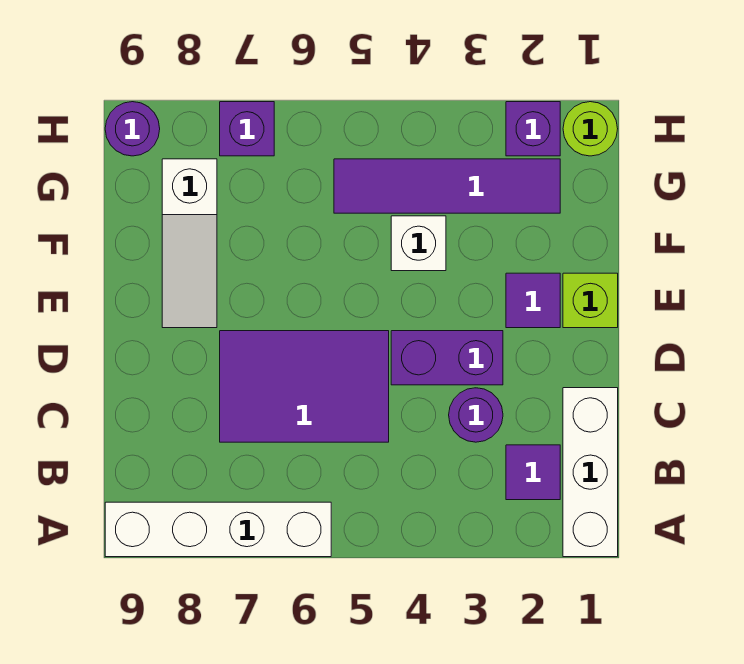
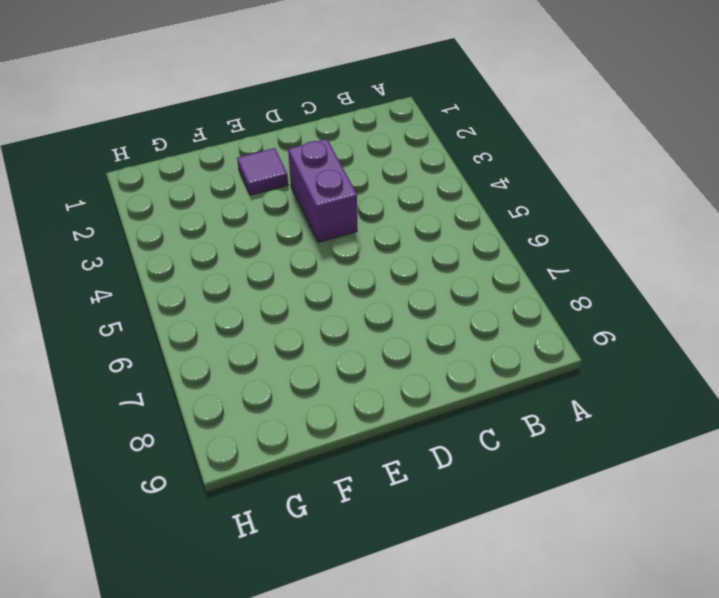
none -> white 1x3 brick [563,388,618,557]
none -> white 1x4 brick [105,502,331,557]
none -> purple 1x1 tile [506,445,560,500]

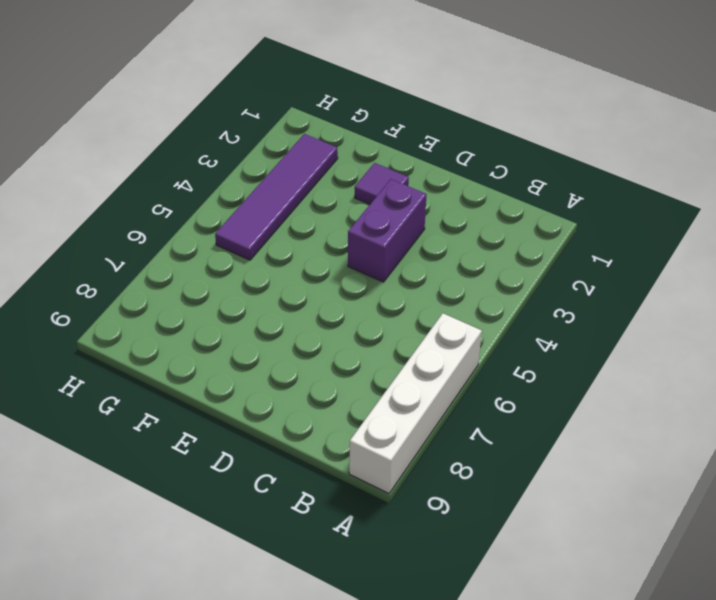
none -> white 1x3 brick [563,388,618,557]
none -> purple 1x1 tile [506,445,560,500]
none -> purple 1x1 round brick [449,388,503,442]

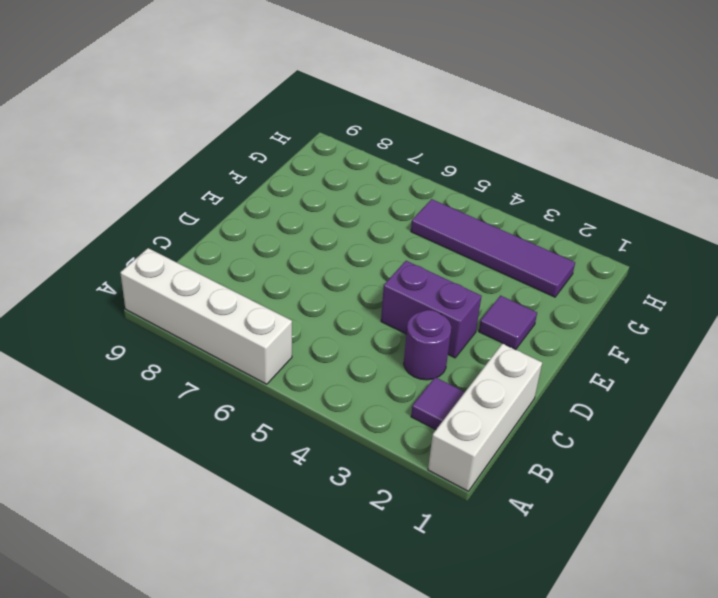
none -> purple 2x3 tile [220,331,389,442]
none -> lime 1x1 brick [563,273,618,328]
none -> white 1x3 slope [162,159,217,328]

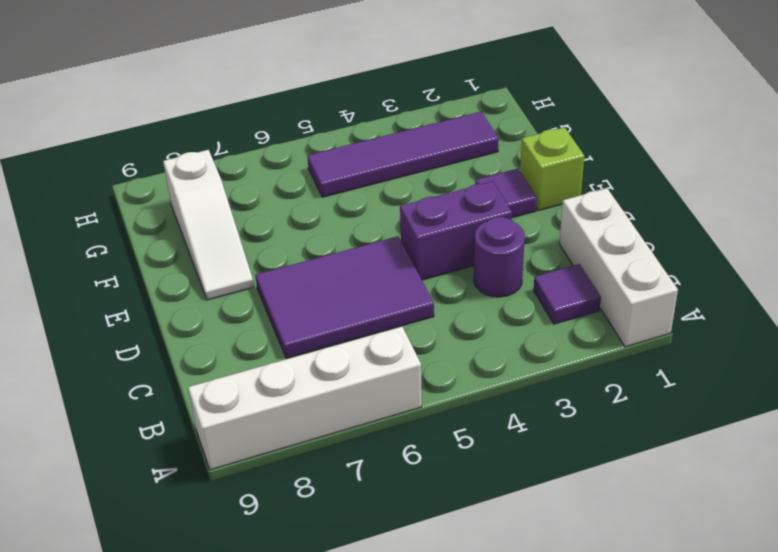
none -> white 1x1 brick [391,216,446,271]
none -> lime 1x1 round brick [563,102,618,156]
none -> purple 1x1 brick [506,102,560,156]

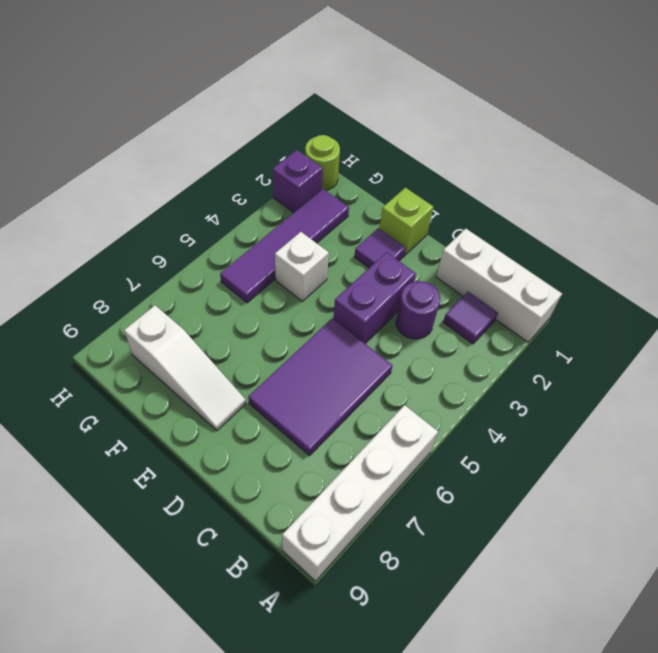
none -> purple 1x1 brick [220,102,274,156]
none -> purple 1x1 round brick [105,102,160,156]

